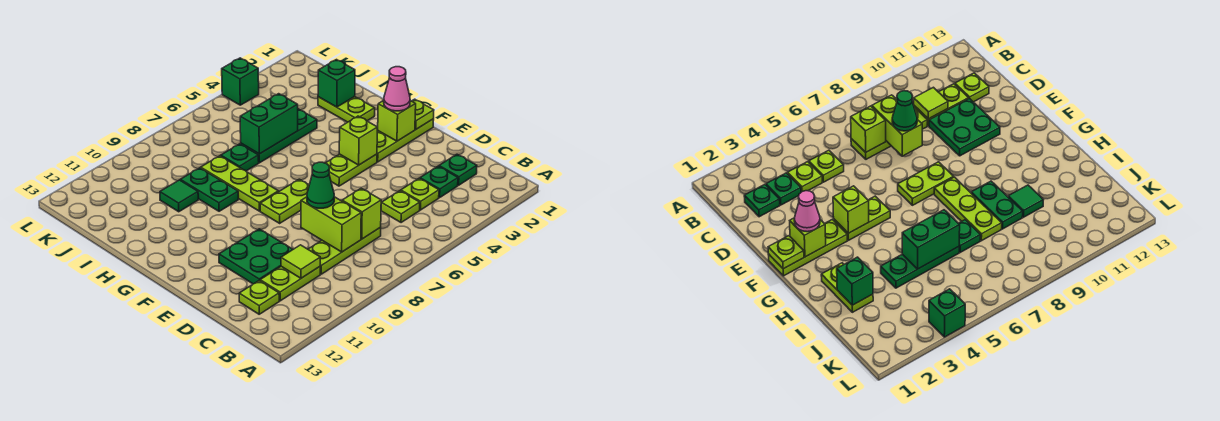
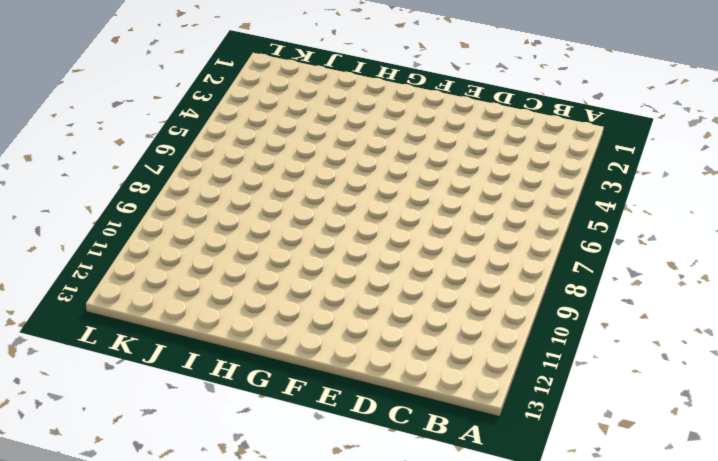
none -> green 1x1 plate [439,154,477,185]
none -> green 1x1 plate [420,166,458,198]
none -> lime 1x1 plate [401,178,439,210]

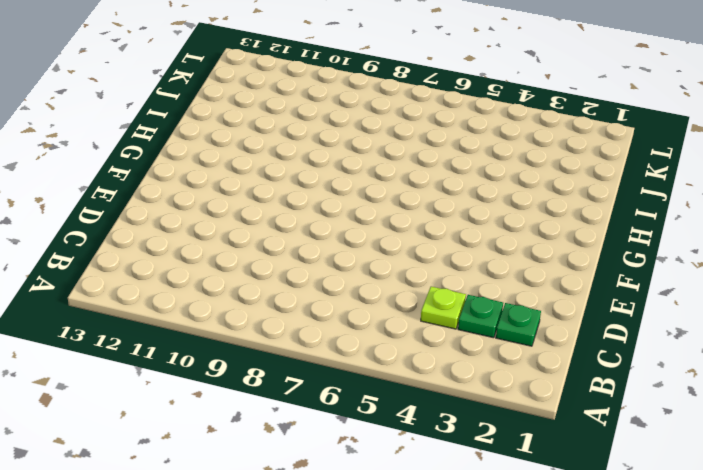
none -> lime 1x1 plate [381,191,420,223]
none -> lime 1x3 plate [308,227,381,274]
none -> lime 1x2 plate [260,267,320,301]

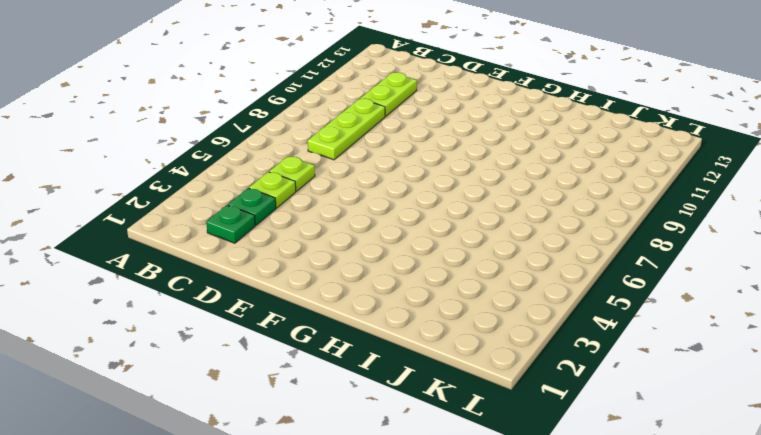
none -> lime 1x1 plate [239,281,279,314]
none -> green 2x2 plate [219,229,293,284]
none -> lime 1x3 plate [377,119,434,162]

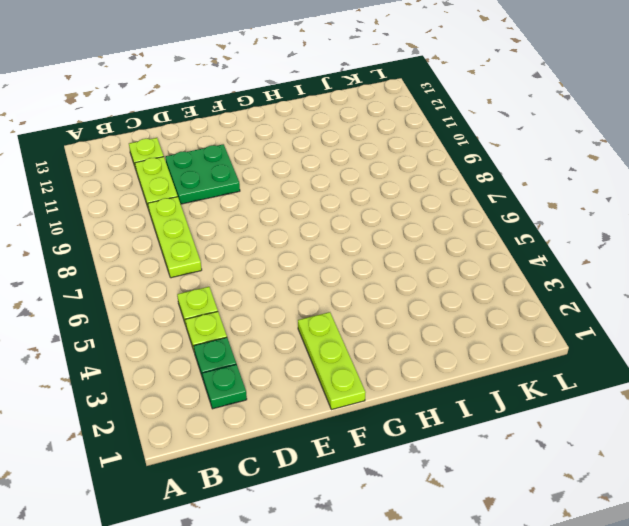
none -> lime 1x2 plate [326,154,377,186]
none -> lime 1x2 plate [260,179,309,223]
none -> lime 1x3 plate [201,156,278,211]

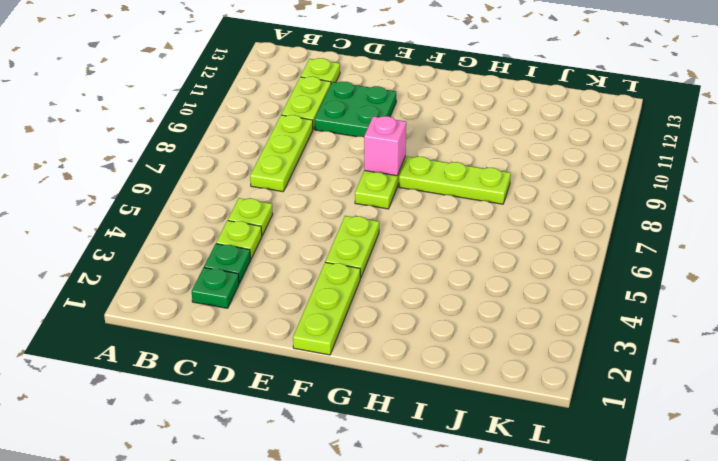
pink 1x1 brick [364,116,406,176] -> none
none -> lime 1x2 plate [318,97,375,122]
none -> green 1x2 plate [180,168,238,211]
none -> green 1x3 plate [241,109,317,163]

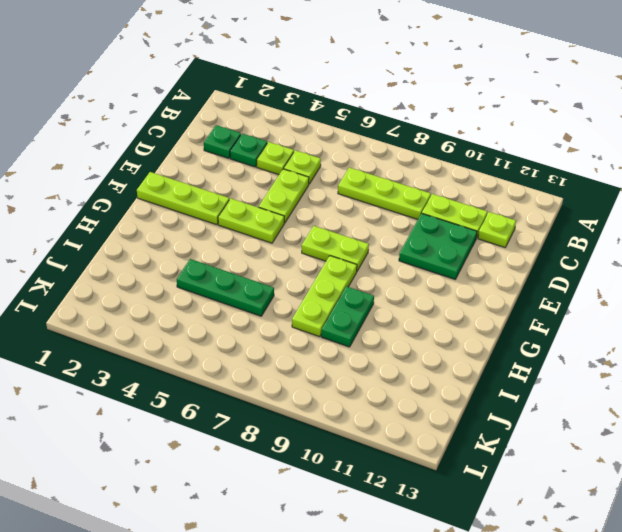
lime 1x2 plate [259,169,309,223] -> lime 1x2 plate moved to [318,97,375,122]
none -> green 1x1 plate [221,144,259,171]
none -> green 1x1 tile [160,180,198,212]
none -> green 1x1 brick [222,58,259,105]

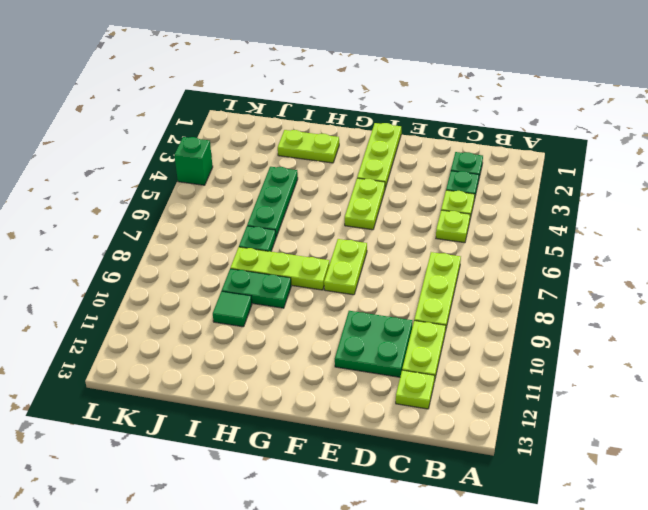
none -> lime 1x1 brick [342,188,381,239]
none -> lime 1x2 brick [301,197,361,252]
none -> lime 1x1 tile [281,245,320,278]

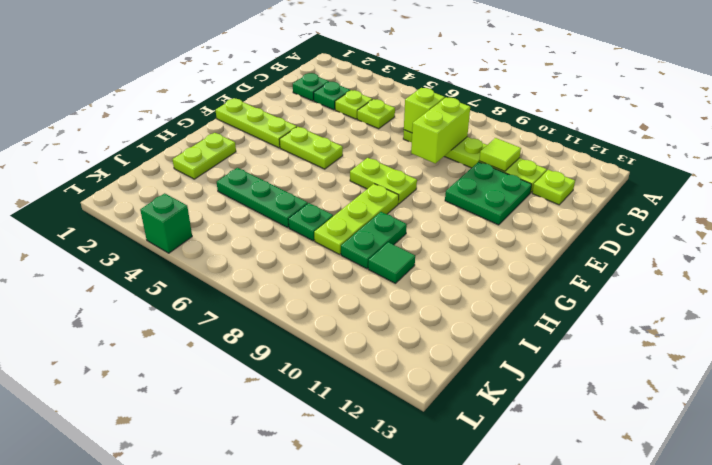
none -> lime 1x1 plate [412,99,434,129]
none -> lime 1x1 brick [378,100,416,141]
none -> lime 1x1 brick [339,116,377,165]

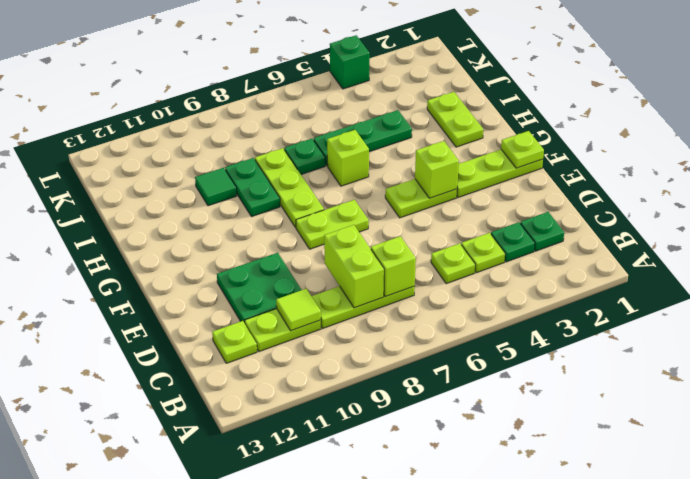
lime 1x1 brick [327,130,369,186] -> lime 1x1 brick moved to [378,100,416,141]
none -> green 1x1 brick [318,60,355,107]
none -> green 1x2 brick [240,94,298,154]
none -> green 1x1 cone [307,162,334,208]

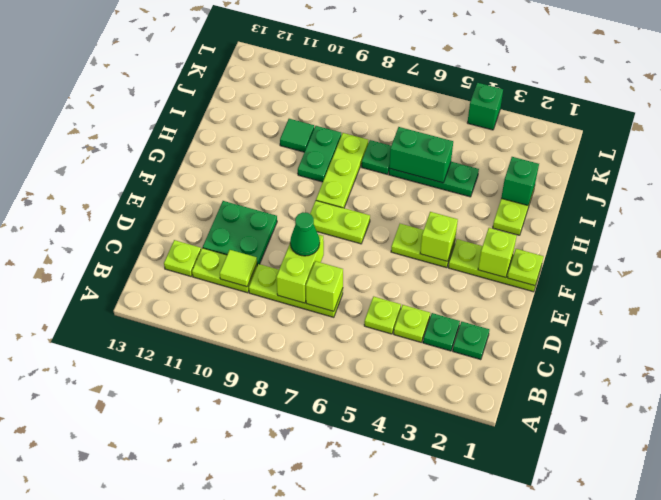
none -> pink 1x1 cone [384,67,410,111]

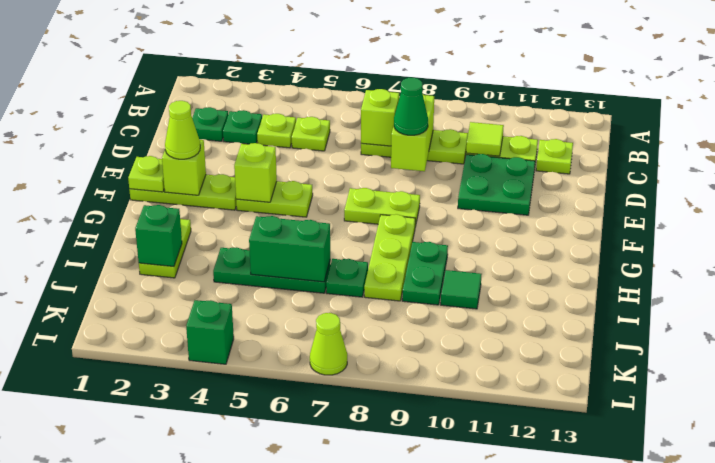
lime 1x1 cone [165,101,200,159] -> pink 1x1 cone [384,67,410,111]
lime 1x1 cone [310,313,347,375] -> none

